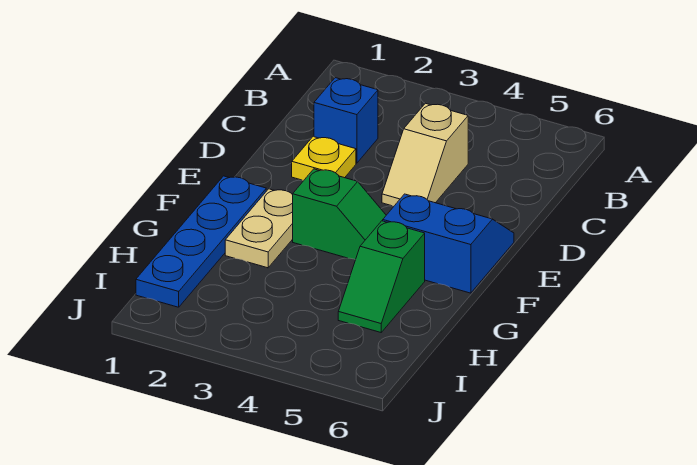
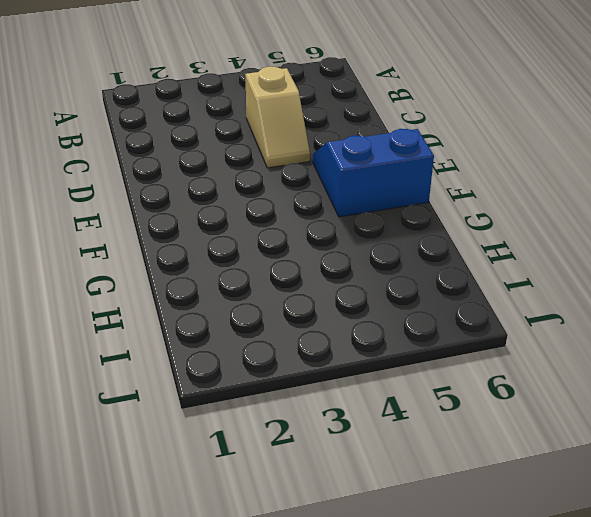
none -> blue 1x1 brick [314,78,378,163]
none -> yellow 1x1 plate [292,137,356,180]

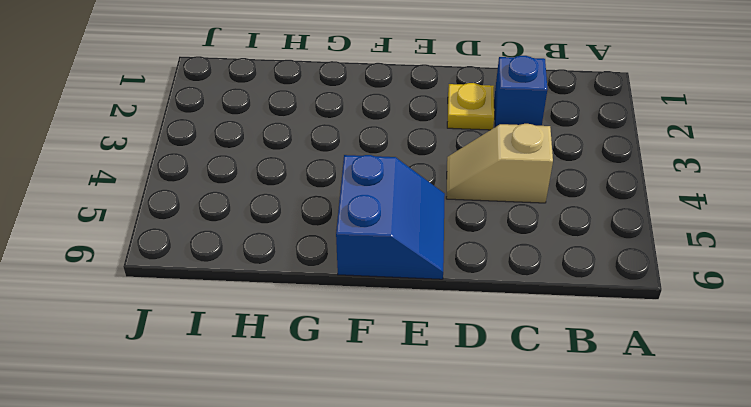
none -> blue 1x4 plate [136,176,266,307]
none -> tan 1x2 plate [225,189,293,268]

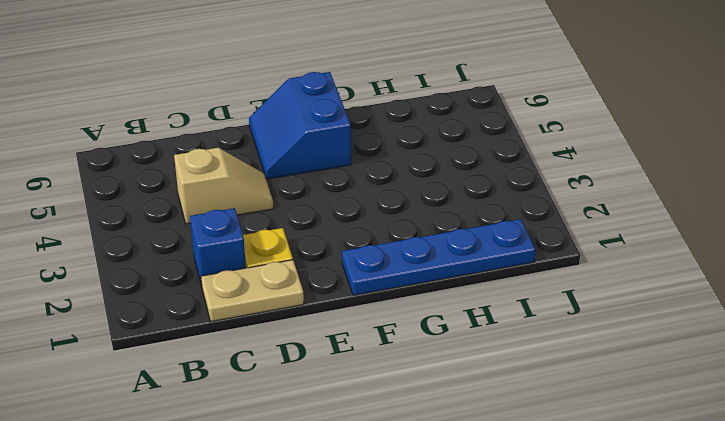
tan 1x2 plate [201,260,304,321] -> tan 1x2 plate moved to [225,189,293,268]
none -> green 1x2 slope [293,169,386,260]
none -> green 1x2 slope [338,221,425,332]

